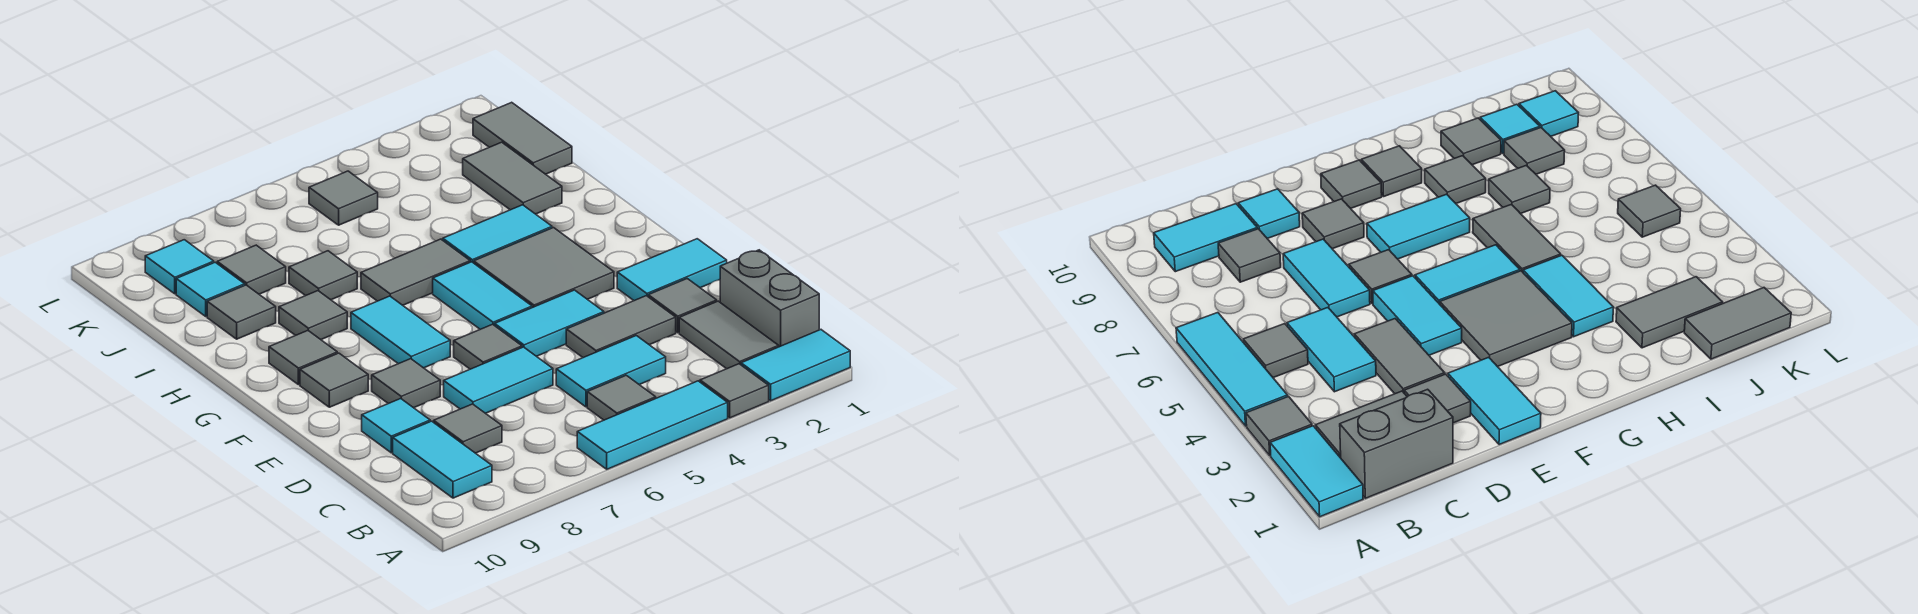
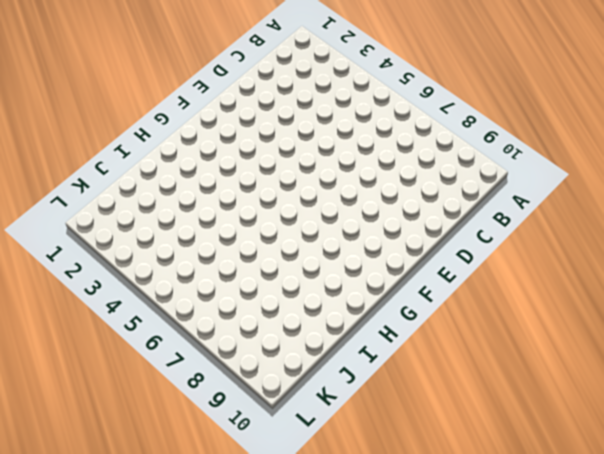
none -> cyan 1x2 tile [741,330,850,401]
none -> grey 1x1 tile [700,364,769,418]
none -> cyan 1x3 tile [577,381,728,469]
none -> grey 1x2 brick [720,250,819,347]

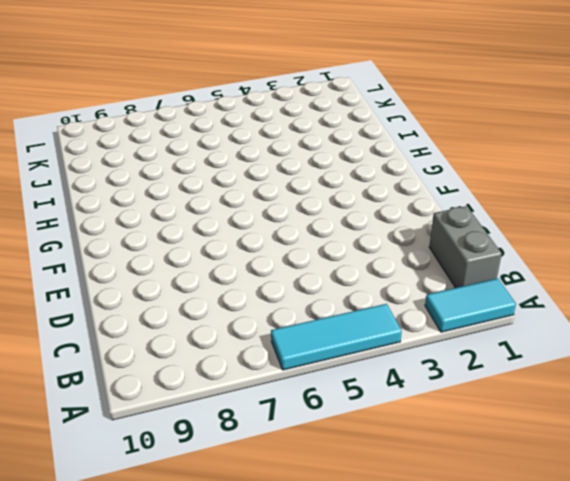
none -> grey 1x1 tile [700,364,769,418]
none -> grey 1x2 tile [679,301,779,369]
none -> grey 1x1 tile [587,375,656,420]
none -> cyan 1x2 tile [393,421,492,498]

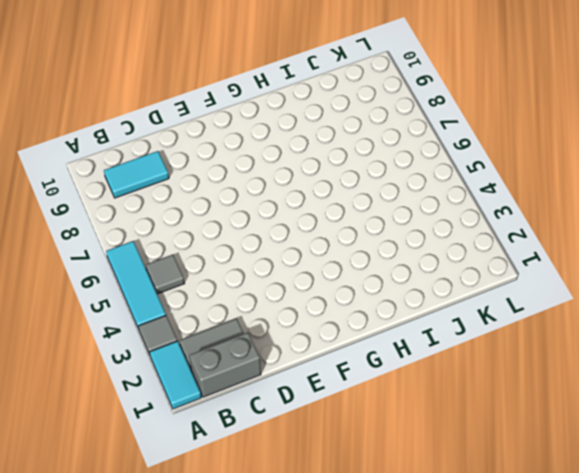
none -> cyan 1x2 tile [556,336,666,407]
none -> grey 1x1 tile [434,404,502,453]
none -> grey 1x1 tile [648,279,717,333]
none -> grey 1x2 tile [566,296,676,358]

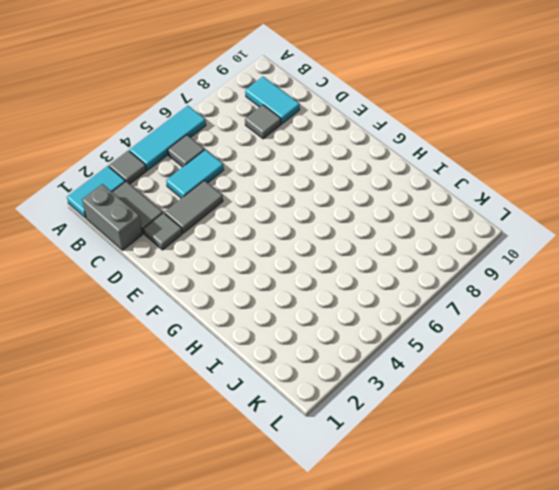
none -> cyan 1x2 tile [444,347,553,413]
none -> cyan 1x1 tile [362,399,430,453]
none -> cyan 1x2 tile [617,239,727,301]
none -> cyan 1x2 tile [495,290,604,356]

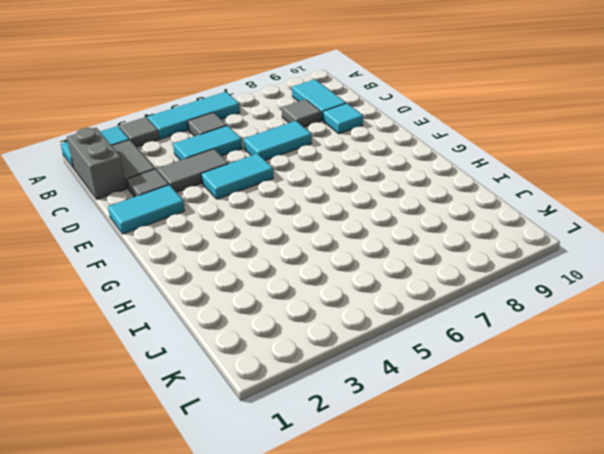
none -> grey 1x1 tile [454,324,522,369]
none -> grey 1x1 tile [372,359,440,408]
none -> grey 2x2 tile [474,228,614,308]
none -> cyan 1x2 tile [433,262,532,329]

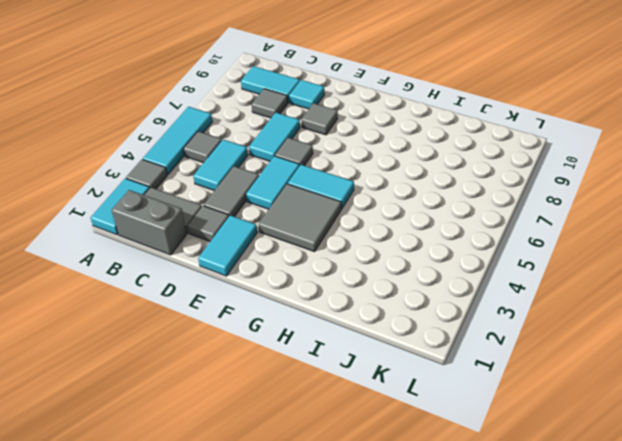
none -> cyan 1x2 tile [351,296,450,368]
none -> grey 1x1 tile [300,353,368,407]
none -> grey 1x1 tile [269,331,337,385]
none -> cyan 1x2 tile [443,205,552,263]

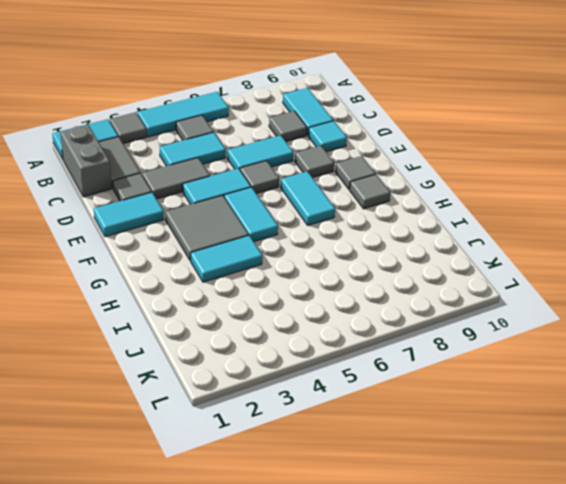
none -> grey 1x2 tile [361,239,470,305]
none -> grey 1x1 tile [279,291,347,340]
none -> grey 1x2 tile [463,142,562,214]
none -> grey 1x1 tile [289,251,357,300]

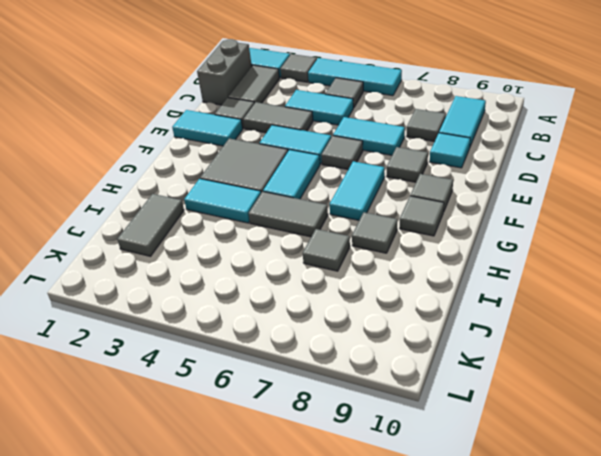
none -> grey 1x1 tile [207,285,276,339]
none -> grey 1x2 tile [473,102,572,174]
none -> grey 1x1 tile [217,245,286,294]
none -> cyan 1x1 tile [176,262,245,316]

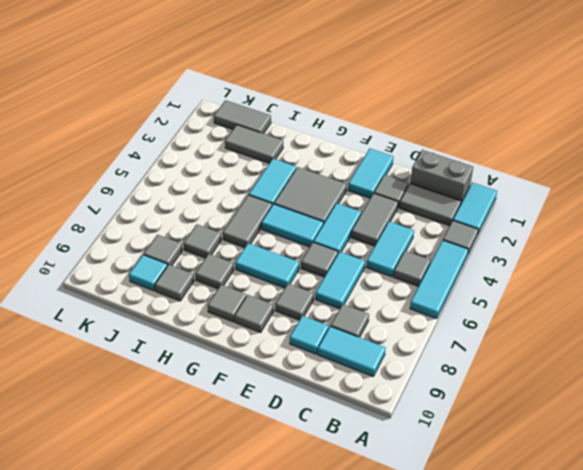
none -> grey 1x1 tile [309,171,378,225]
none -> cyan 1x1 tile [145,240,214,294]

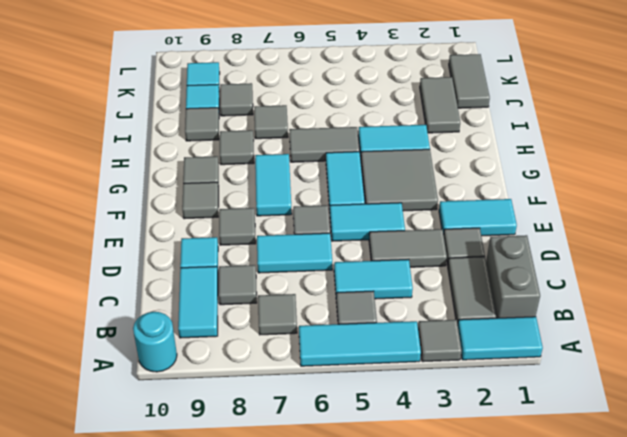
cyan 1x1 round brick [133,312,177,372] -> none
grey 1x1 tile [258,294,297,335] -> grey 1x1 tile moved to [309,171,378,225]

